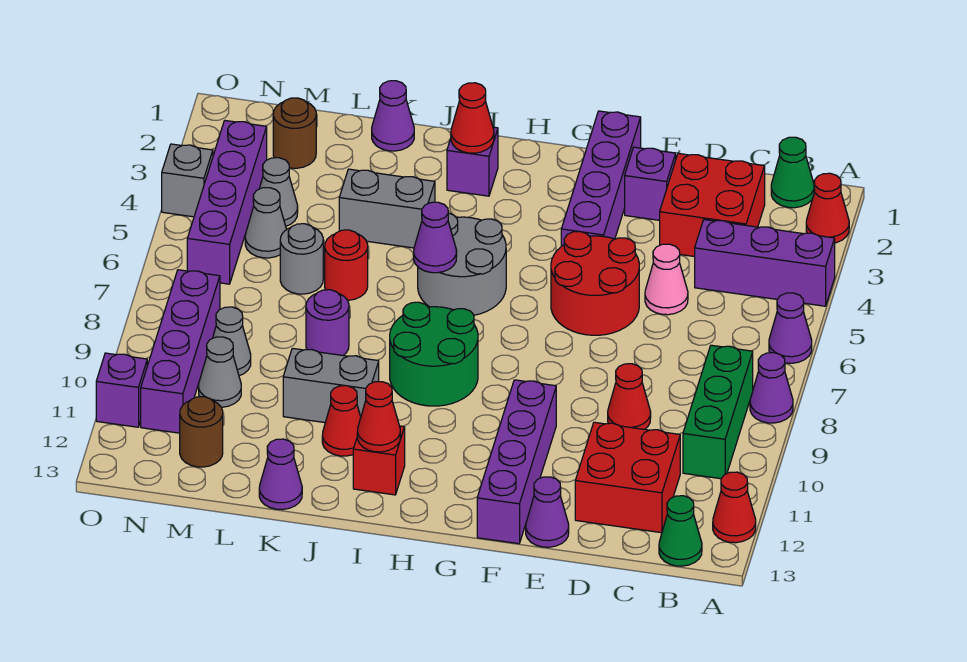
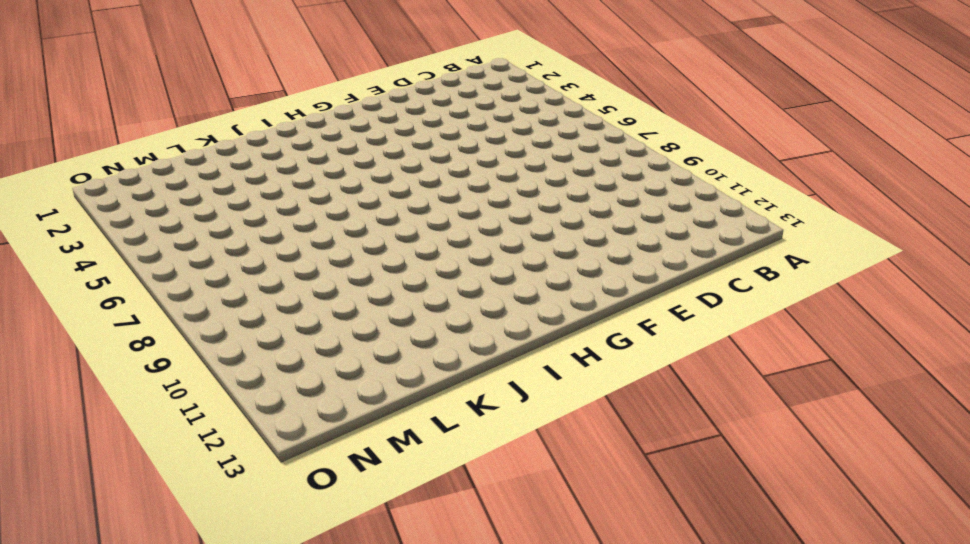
none -> red 1x1 cone [806,173,849,243]
none -> purple 1x3 brick [695,220,835,306]
none -> purple 1x1 cone [769,293,812,363]
none -> purple 1x1 cone [750,353,793,423]

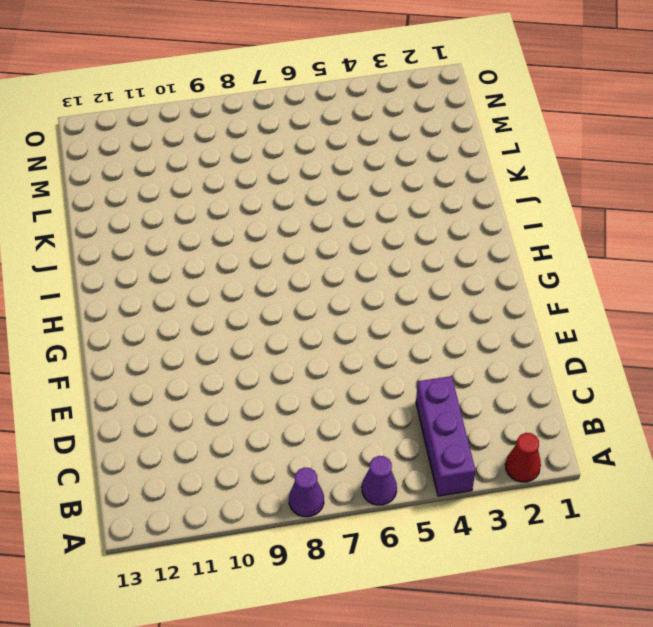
none -> red 1x1 cone [713,472,756,543]
none -> green 1x1 cone [771,137,814,208]
none -> green 1x3 brick [683,345,753,479]
none -> green 1x1 cone [659,496,702,566]

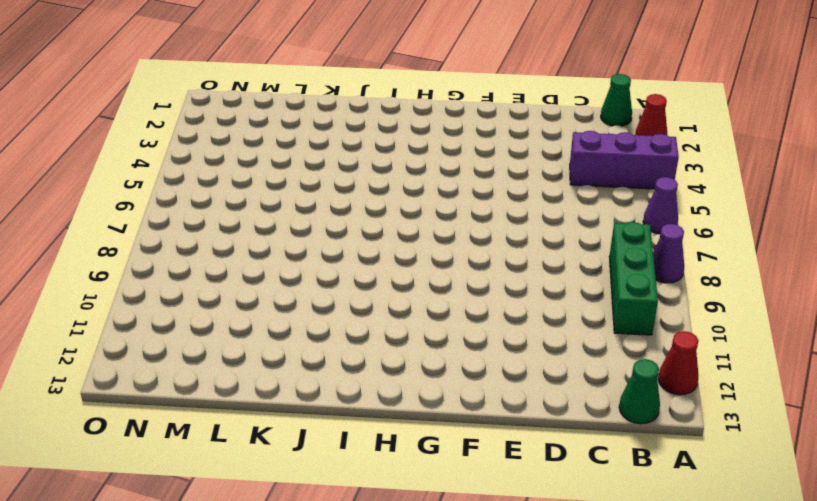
none -> red 2x2 brick [660,154,765,257]
none -> red 2x2 brick [575,422,680,533]
none -> pink 1x1 cone [645,244,688,315]
none -> red 1x1 cone [608,364,651,429]

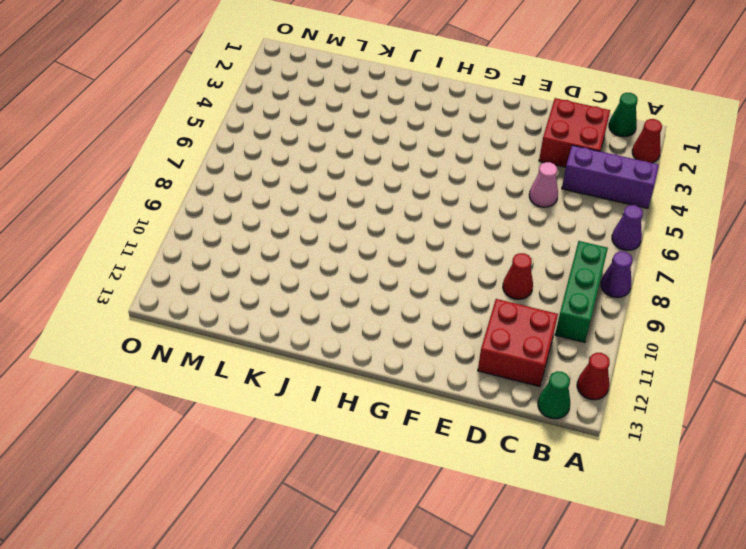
none -> purple 1x1 brick [625,147,676,220]
none -> red 2x2 round brick [551,232,639,335]
none -> purple 1x1 cone [526,477,569,547]
none -> purple 1x4 brick [561,111,641,246]

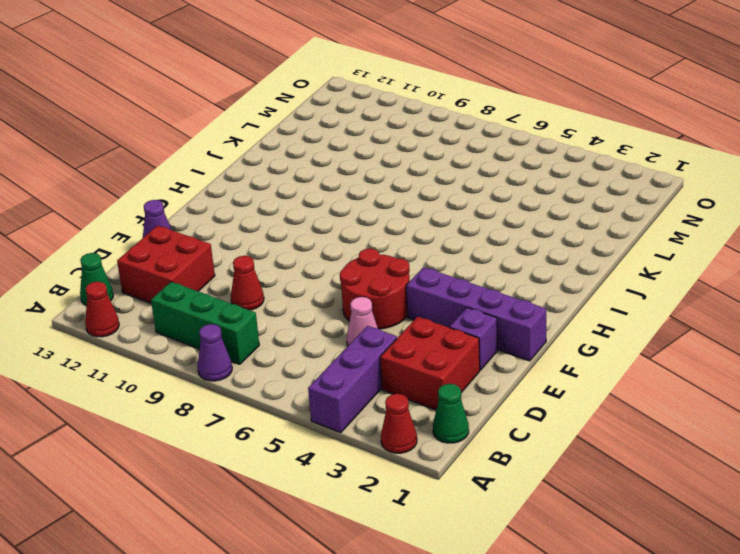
none -> purple 1x1 cone [769,293,812,363]
none -> purple 1x4 brick [477,380,556,544]
none -> grey 2x2 round brick [418,213,506,315]
none -> green 2x2 round brick [390,302,478,406]

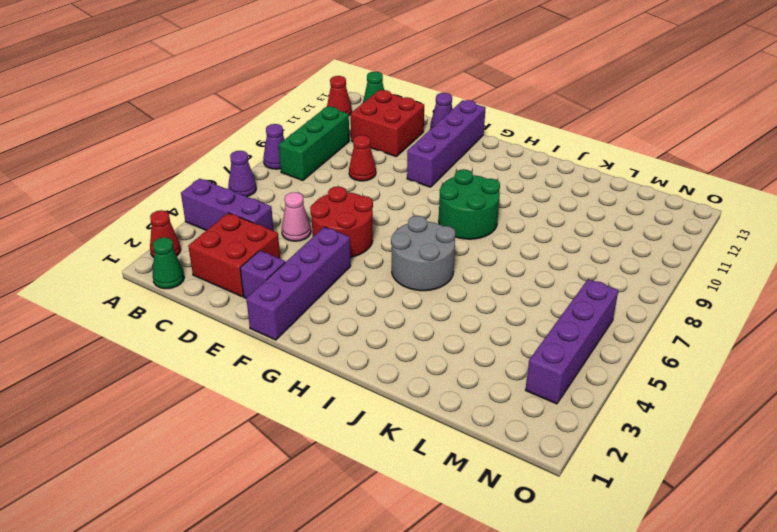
none -> purple 1x1 brick [447,127,498,196]
none -> red 1x1 brick [353,426,405,495]
none -> grey 1x2 brick [339,169,435,248]
none -> grey 1x2 brick [283,348,379,423]

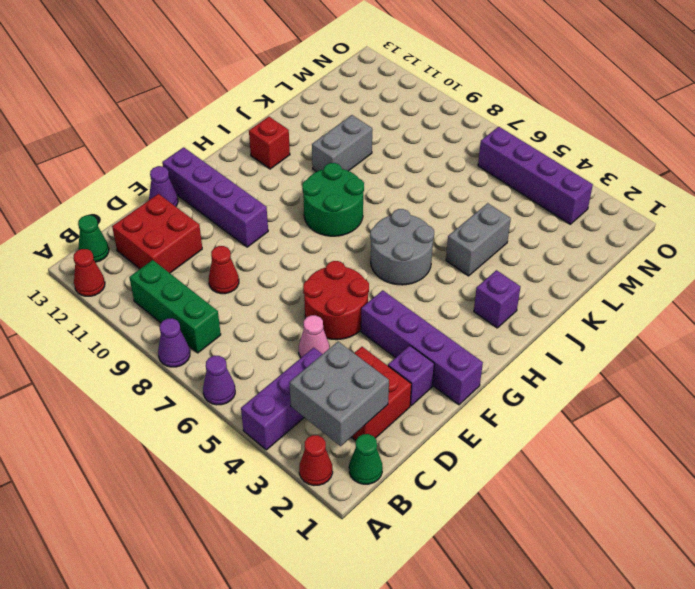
grey 2x2 brick [289,342,389,446] -> none
none -> red 1x1 cone [322,386,361,456]
none -> purple 1x1 cone [372,81,414,151]
none -> red 1x1 round brick [325,230,368,300]
none -> purple 1x1 round brick [306,290,349,355]

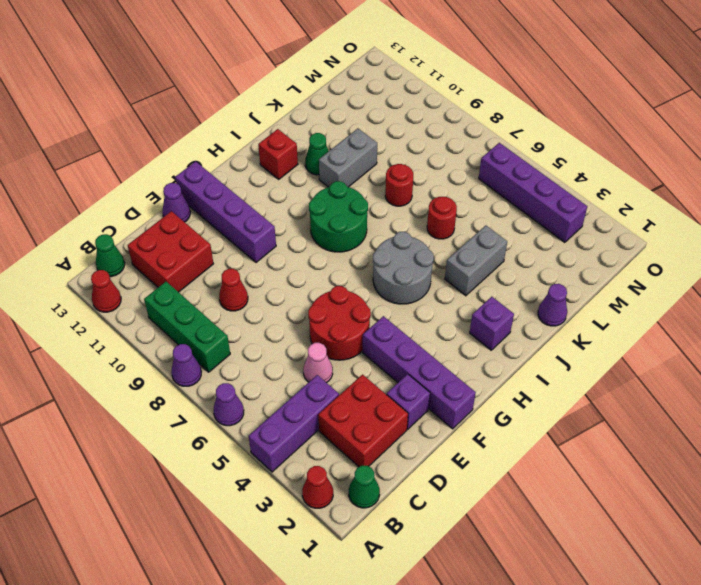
green 1x1 cone [305,133,329,175] -> red 1x1 cone [322,386,361,456]
red 1x1 round brick [385,164,413,206] -> purple 1x1 round brick [306,290,349,355]
none -> purple 1x1 cone [259,439,302,510]
none -> grey 1x1 round brick [280,224,323,294]
none -> brown 1x1 round brick [273,98,316,168]
none -> grey 1x1 cone [259,158,298,226]

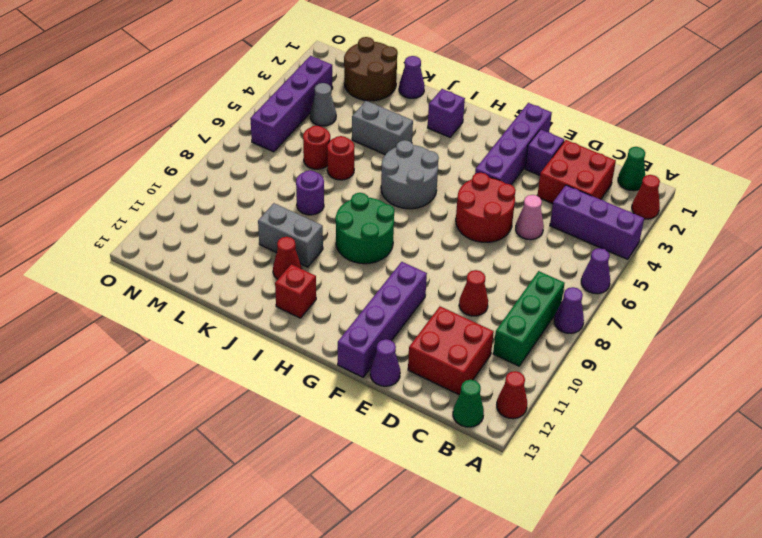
brown 2x2 round brick [344,37,398,101] -> brown 1x1 round brick [273,98,316,168]
red 1x1 round brick [303,126,330,169] -> grey 1x1 round brick [280,224,323,294]
none -> purple 1x1 cone [259,439,302,510]
none -> grey 1x1 cone [245,188,287,258]
none -> grey 1x1 cone [213,307,251,376]
none -> grey 1x1 cone [199,337,241,407]

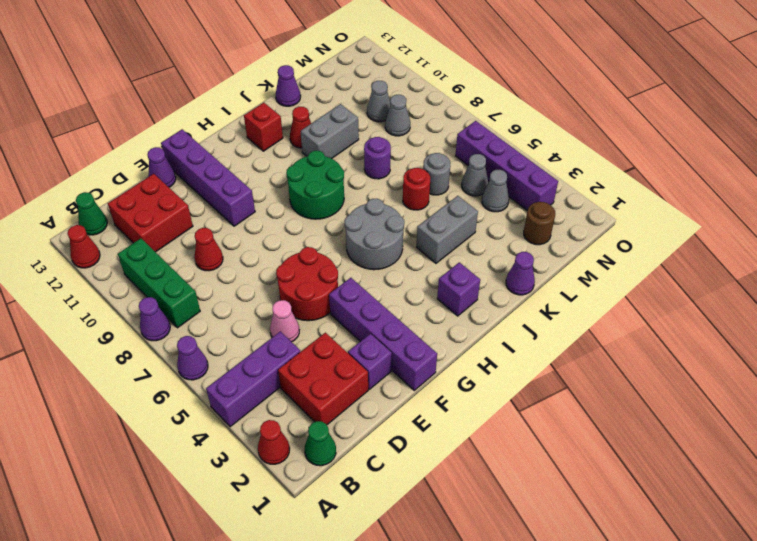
none -> brown 1x1 round brick [180,397,223,467]
none -> purple 1x4 brick [141,270,220,433]
none -> grey 1x1 brick [162,144,213,217]
none -> purple 1x1 brick [96,353,147,427]

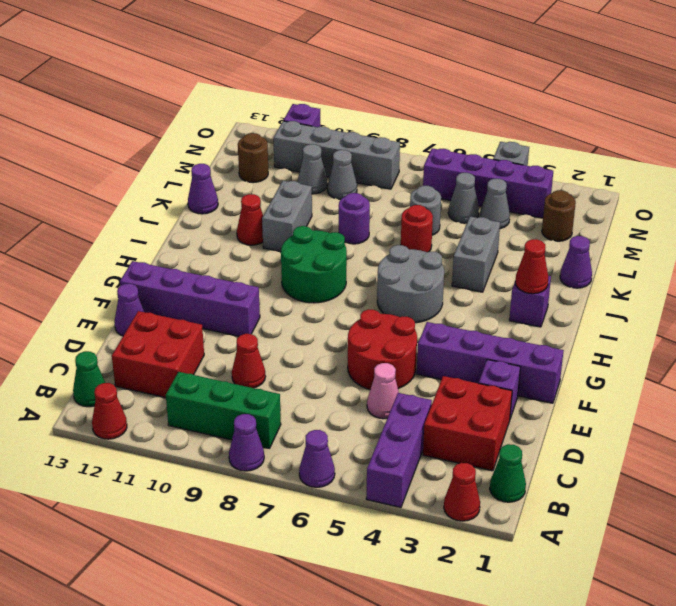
grey 1x4 brick [273,121,400,189] -> purple 1x4 brick [141,270,220,433]
none -> red 1x1 brick [353,426,405,495]
none -> purple 1x1 cone [414,202,457,273]
none -> red 1x1 cone [357,382,400,452]

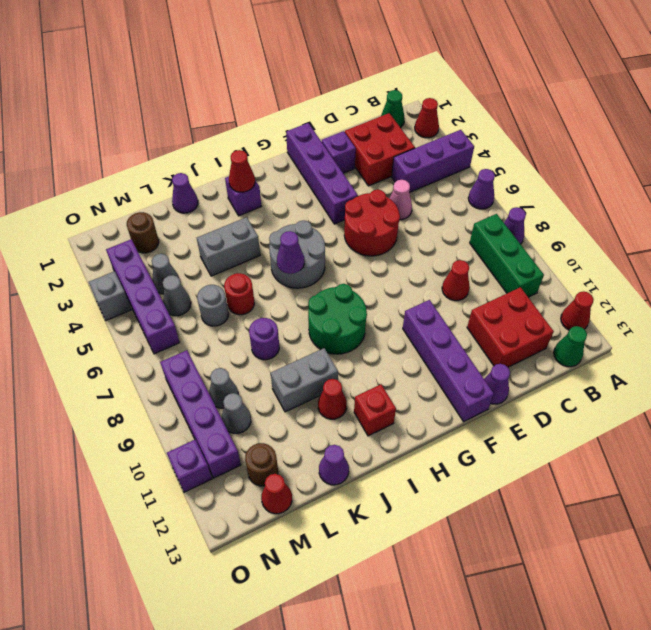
red 1x1 cone [261,474,292,514] -> red 1x1 cone moved to [357,382,400,452]

